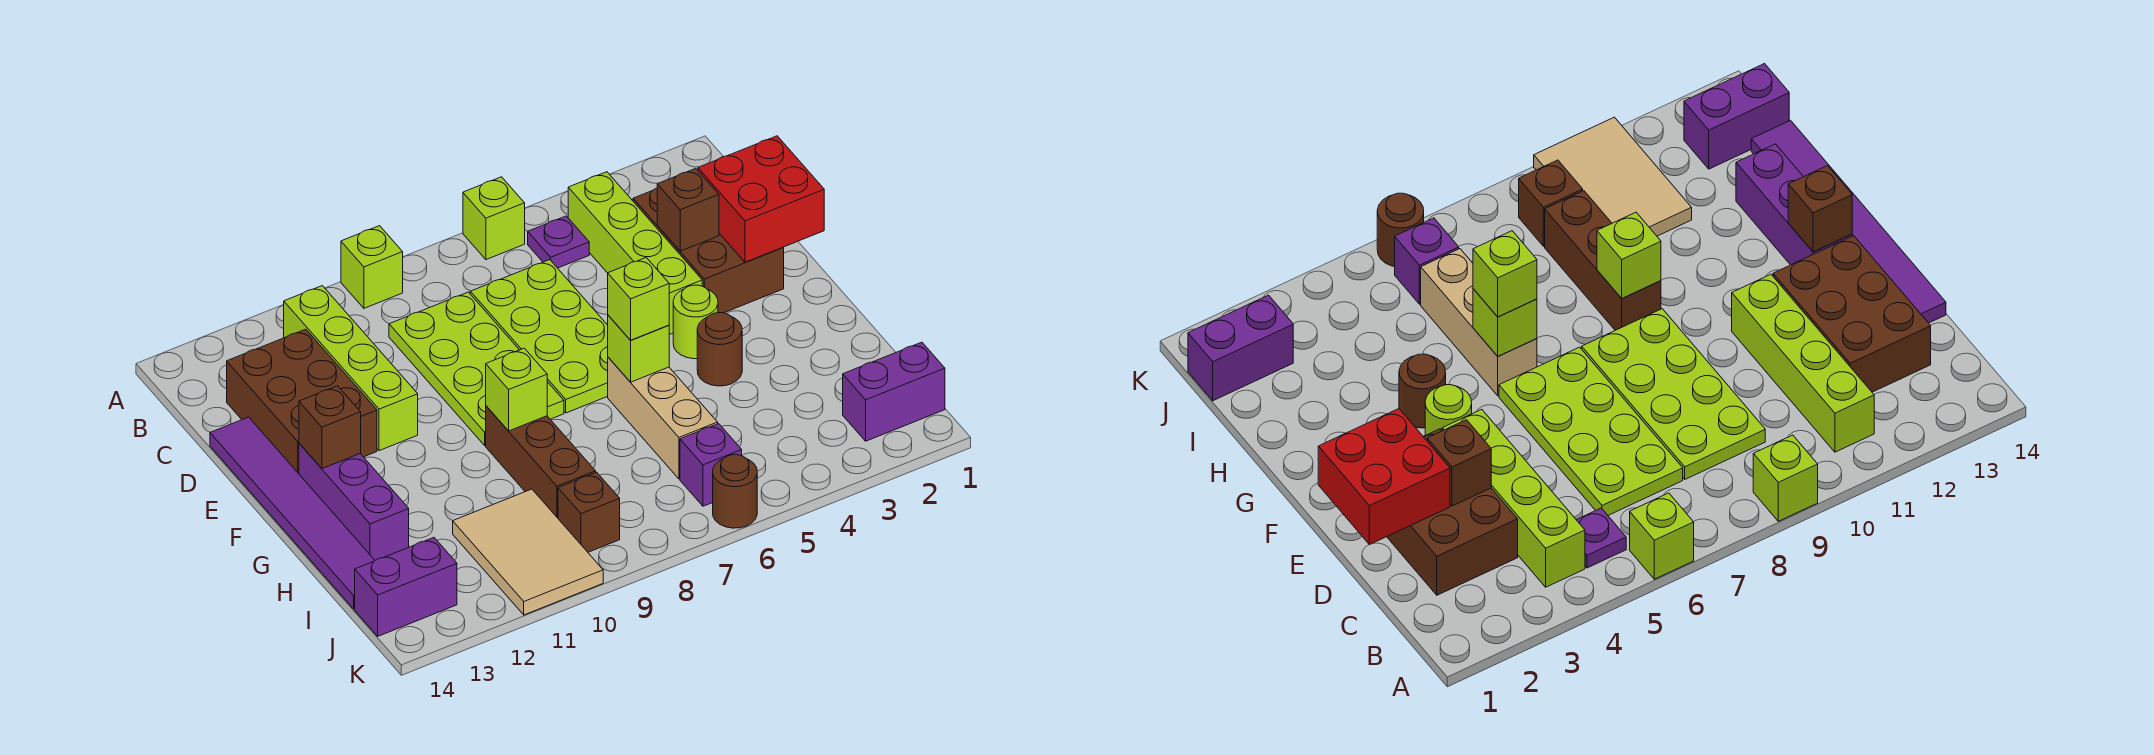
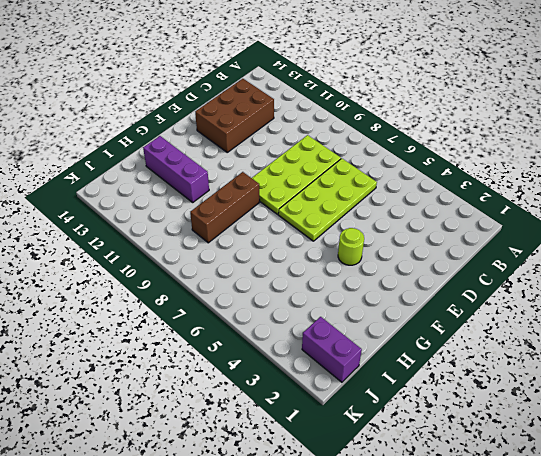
purple 1x3 brick [143,136,209,202] -> purple 1x3 brick turned to [299,443,409,560]
none -> lime 1x1 brick [463,177,525,260]
none -> lime 1x1 brick [341,226,403,308]
none -> lime 1x4 brick [568,172,702,335]

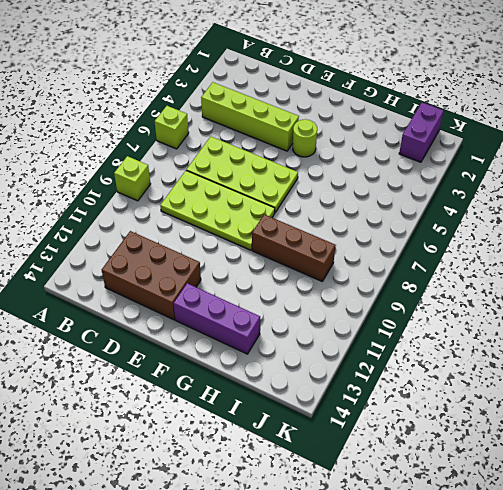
none -> purple 1x1 plate [528,216,589,268]
none -> lime 1x4 brick [284,286,418,451]
none -> brown 2x3 brick [633,188,784,313]

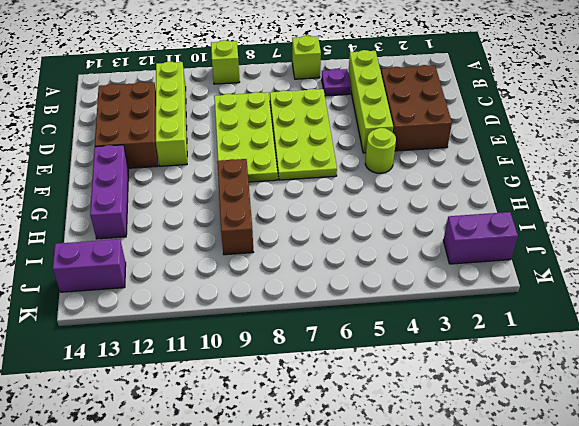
none -> purple 1x6 tile [210,417,375,609]
none -> brown 1x1 round brick [697,313,742,386]
none -> tan 1x3 brick [608,357,718,479]

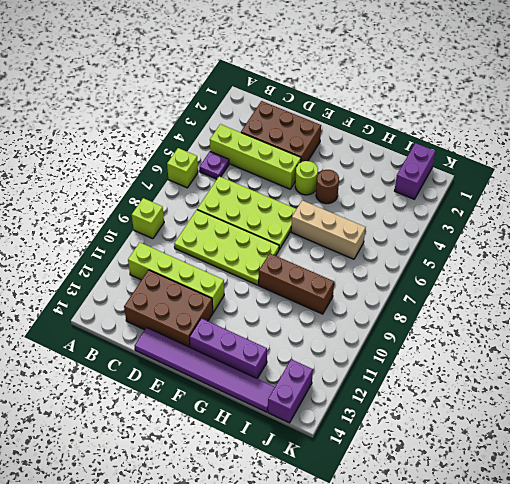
none -> tan 2x3 tile [453,489,603,615]
none -> purple 1x1 brick [680,424,742,506]
none -> brown 1x1 brick [558,472,620,552]

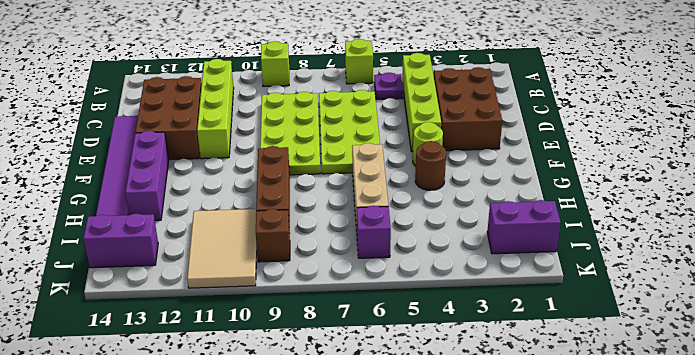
none -> brown 1x1 round brick [713,455,757,528]
none -> red 2x2 brick [698,136,824,262]
none -> brown 1x1 brick [657,168,719,251]

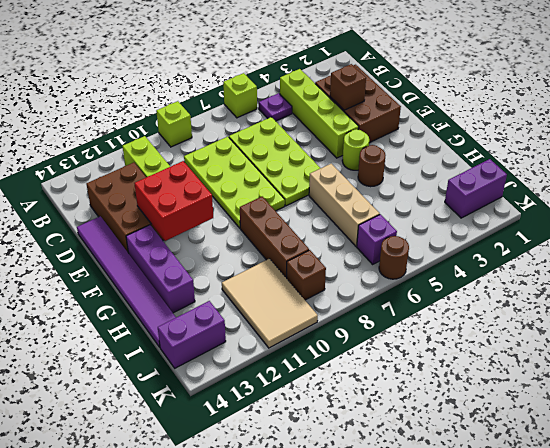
red 2x2 brick [134,161,213,241] -> red 2x2 brick moved to [698,136,824,262]
none -> brown 1x1 brick [299,386,361,469]
none -> lime 1x1 brick [608,315,669,382]
none -> lime 1x1 brick [486,348,547,431]

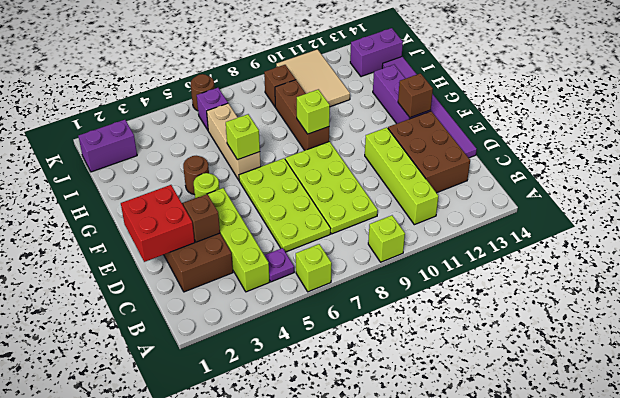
none -> lime 1x1 brick [608,258,669,340]

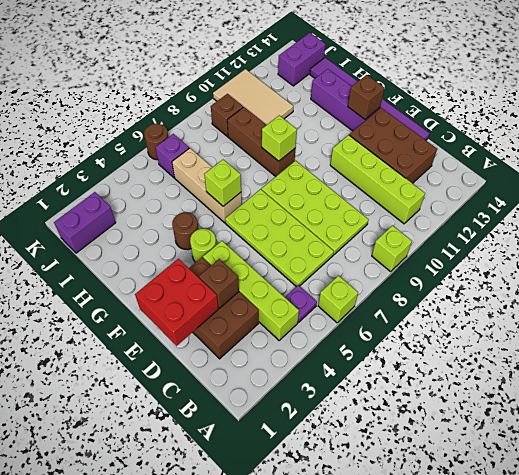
none -> lime 1x1 brick [608,258,669,340]

